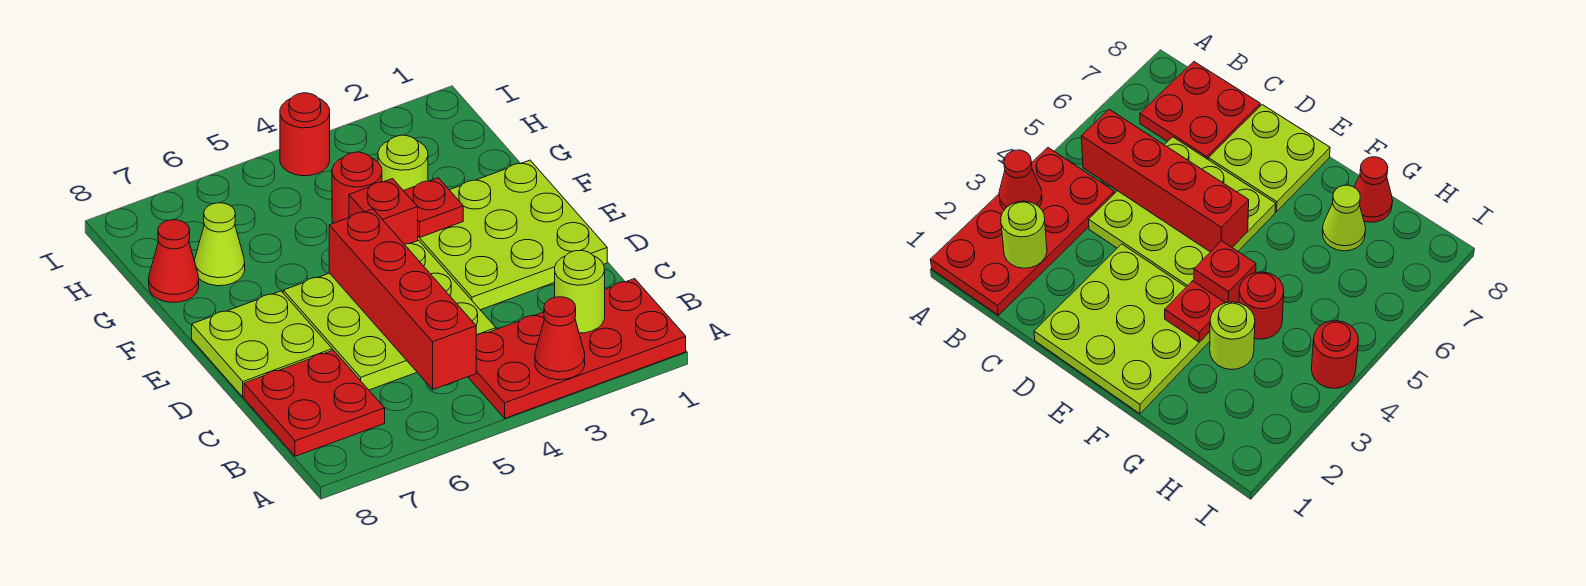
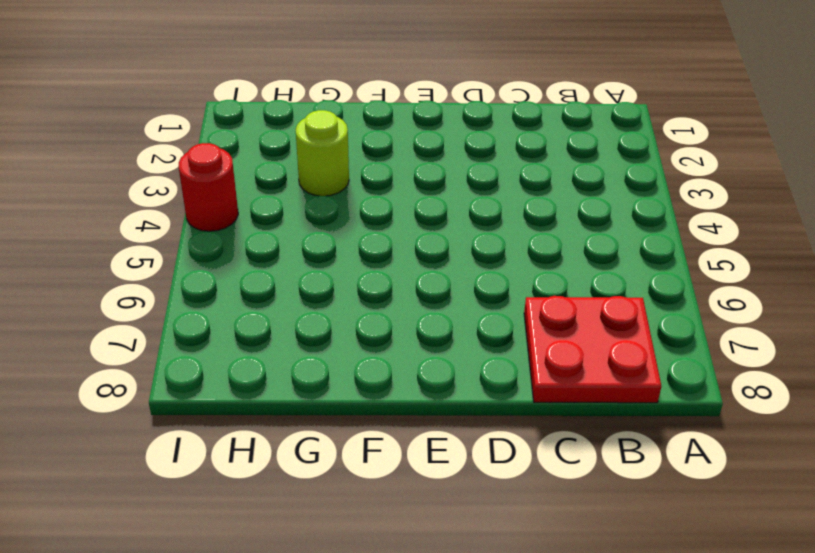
none -> red 2x4 plate [468,279,686,418]
none -> lime 3x3 plate [283,240,496,390]
none -> lime 3x3 plate [418,160,607,310]

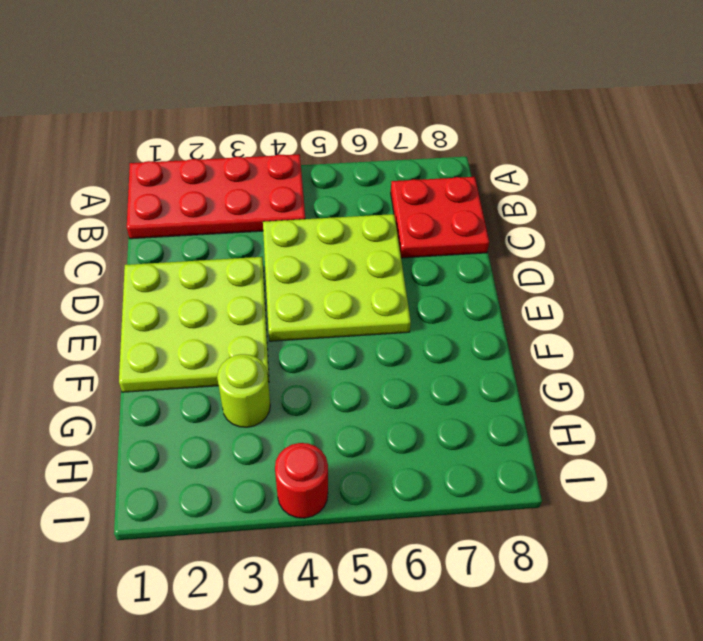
none -> lime 2x2 plate [192,291,332,397]
none -> red 1x1 brick [349,179,418,244]
none -> red 1x1 round brick [332,152,382,223]

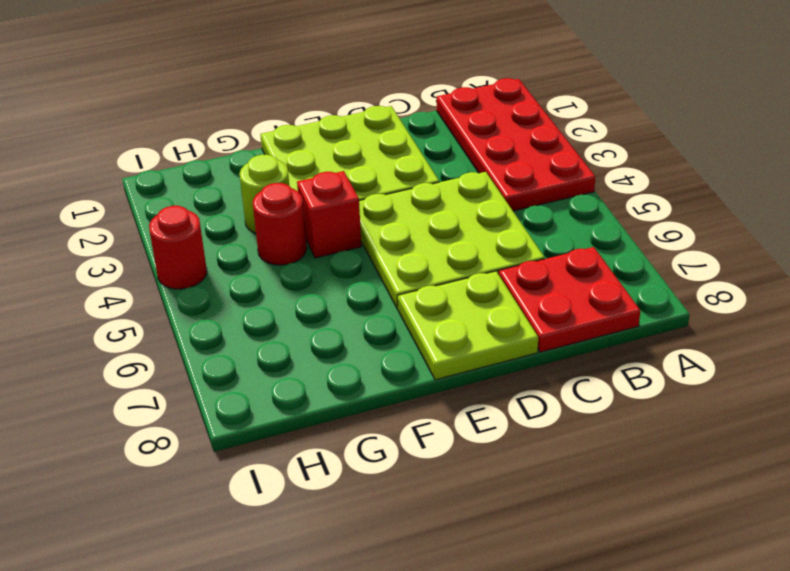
none -> lime 1x1 cone [195,203,245,286]
none -> red 1x1 cone [149,220,199,302]
none -> red 1x1 cone [535,297,585,380]

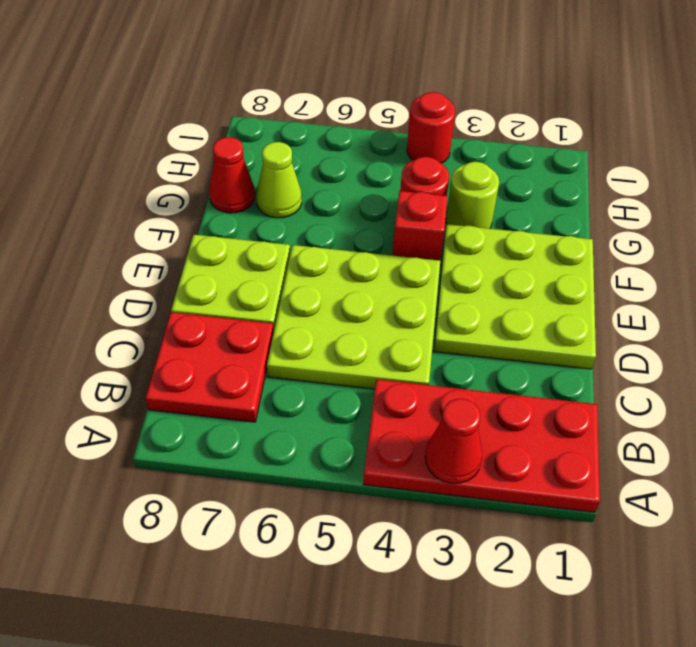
none -> lime 1x1 round brick [555,251,605,333]
none -> red 1x4 brick [329,209,476,389]
none -> red 1x1 plate [404,178,463,237]

